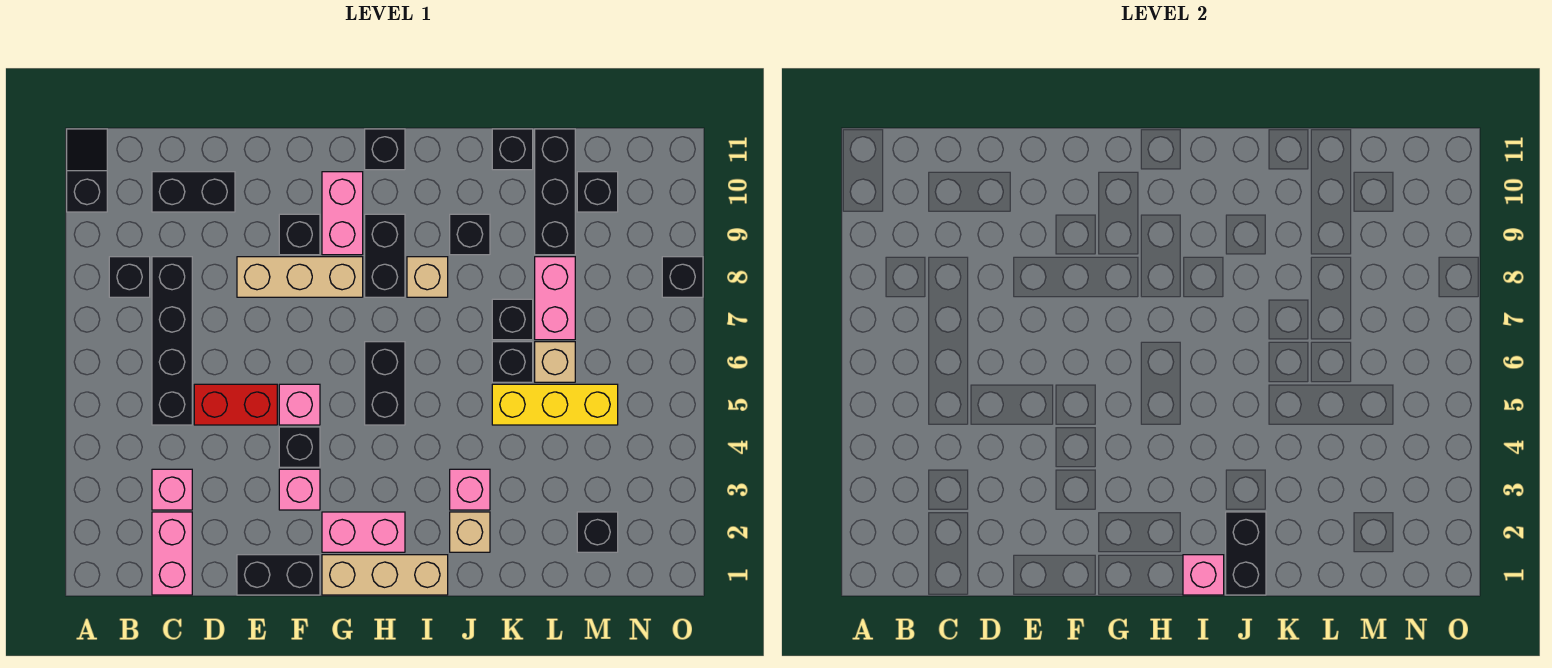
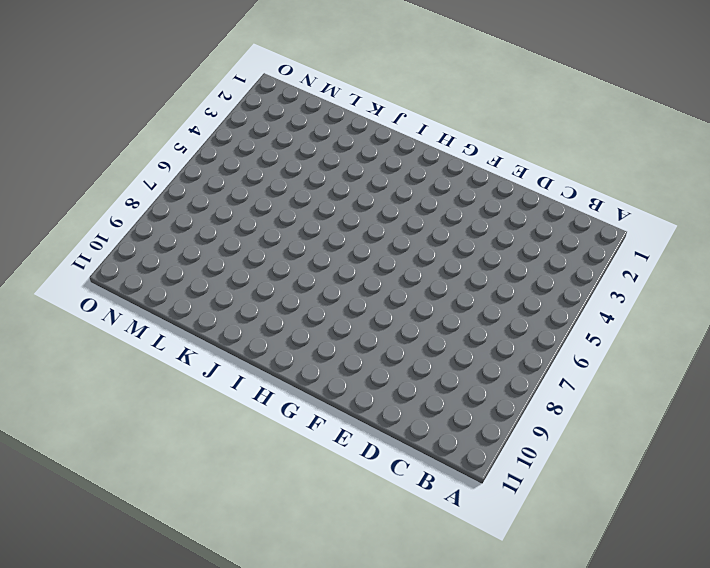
none -> black 1x2 slope [67,129,107,212]
none -> black 1x1 brick [109,257,150,297]
none -> pink 1x2 brick [152,512,192,595]
none -> pink 1x1 brick [152,469,192,510]

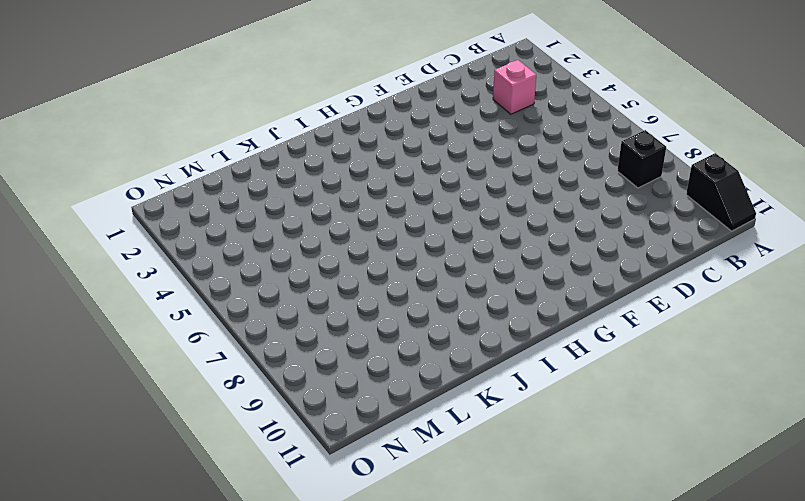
none -> pink 1x2 brick [152,512,192,595]
none -> black 1x4 brick [152,257,192,425]
none -> black 1x2 brick [152,172,235,212]
none -> red 1x2 brick [194,384,277,425]

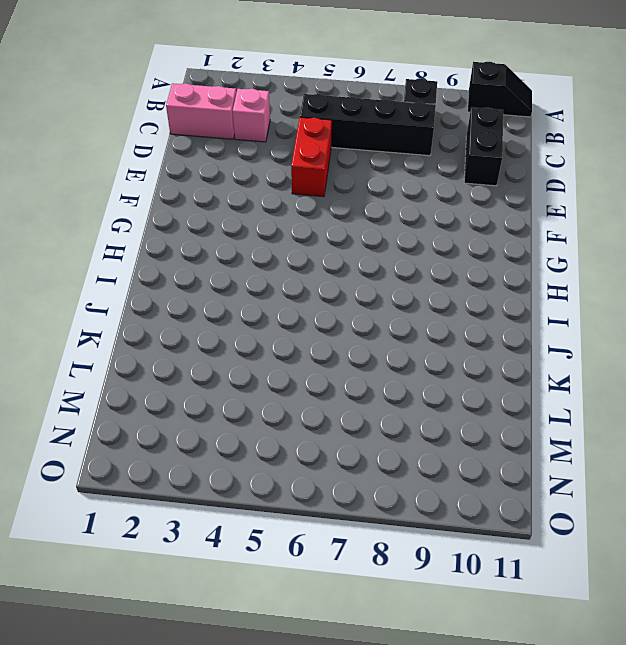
none -> black 1x2 brick [237,555,320,595]
none -> tan 1x3 brick [237,257,363,297]
none -> pink 1x1 brick [279,469,320,510]
none -> black 1x1 brick [279,427,320,467]

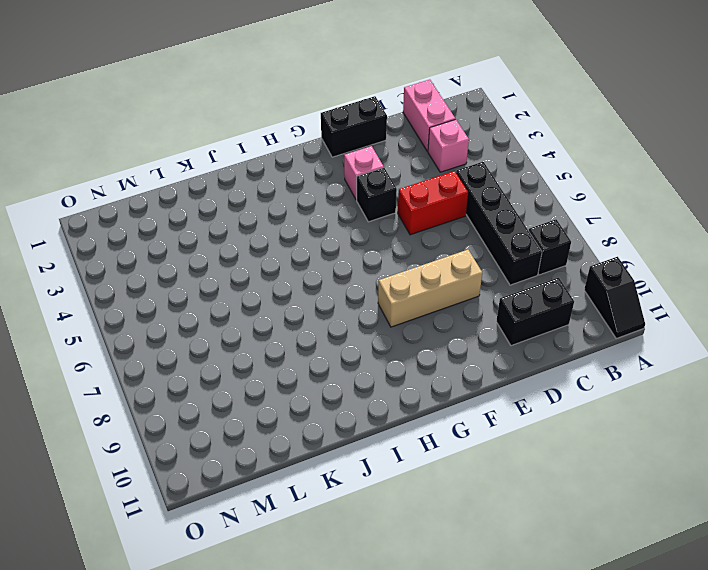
none -> pink 1x1 brick [279,384,320,425]
none -> black 1x1 brick [279,214,320,255]
none -> tan 1x3 brick [322,555,448,595]
none -> pink 1x2 brick [322,512,405,552]

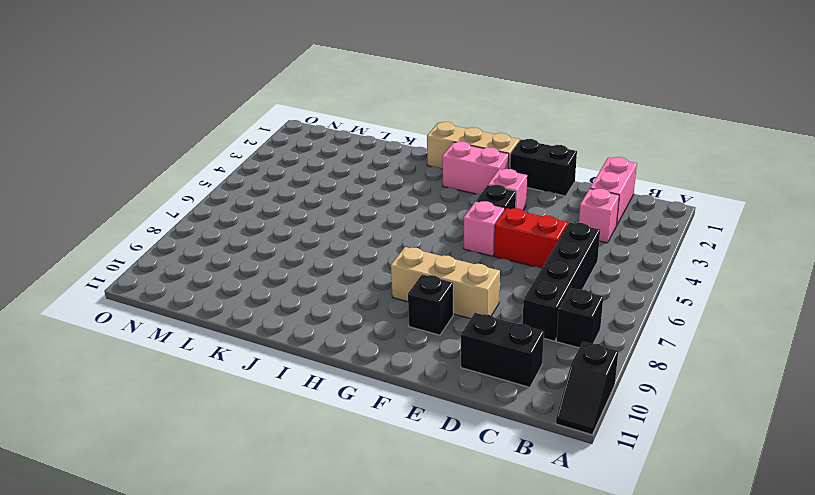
none -> pink 1x2 brick [322,172,363,255]
none -> black 1x2 brick [365,342,405,425]
none -> black 1x2 brick [365,214,405,297]
none -> black 1x1 brick [365,129,405,170]

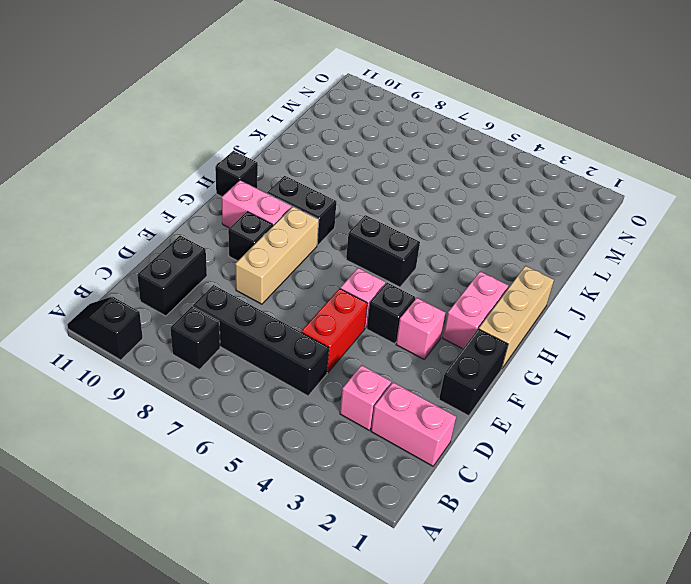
none -> tan 1x1 brick [407,257,448,297]
none -> tan 1x1 brick [450,512,490,552]
none -> pink 1x1 brick [450,469,490,510]
none -> black 1x1 brick [450,214,490,255]

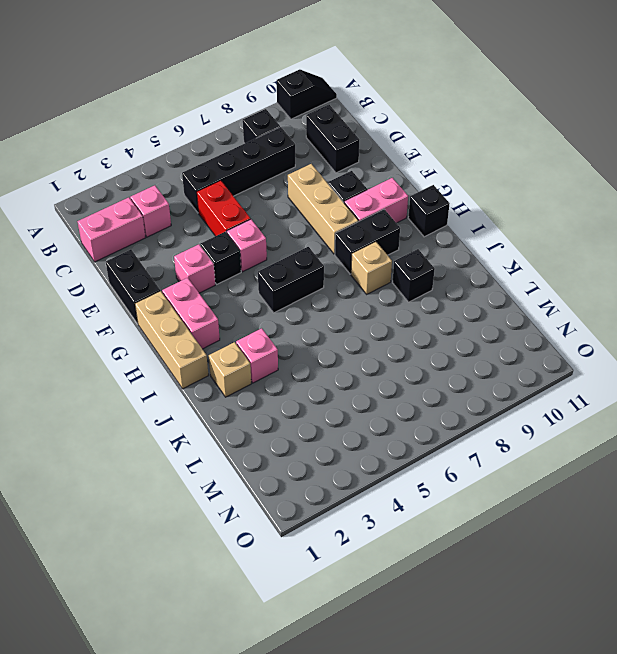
none -> yellow 1x3 brick [492,384,618,425]
none -> black 1x1 brick [492,342,533,382]
none -> black 1x1 brick [492,299,533,340]
none -> black 1x1 brick [492,129,533,170]

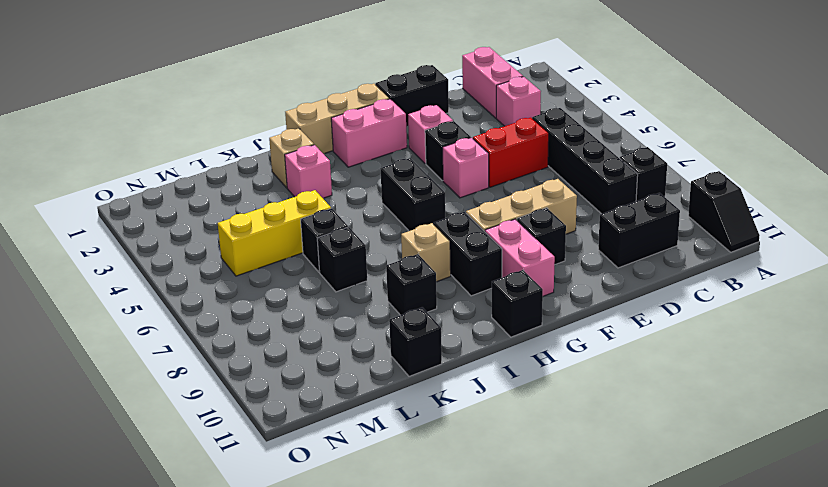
none -> tan 1x1 brick [535,342,575,382]
none -> pink 1x2 brick [535,257,575,340]
none -> black 1x3 brick [535,129,575,255]
none -> black 1x1 brick [577,512,618,552]

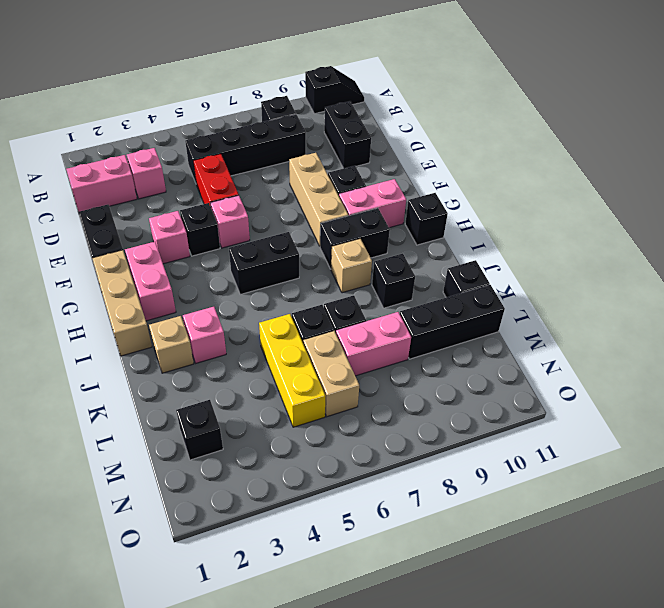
tan 1x2 brick [303,331,359,417] -> tan 1x1 brick [535,342,575,382]
none -> black 1x1 brick [577,172,618,212]
none -> black 1x1 brick [662,257,703,297]
none -> pink 1x1 brick [1183,555,1224,595]
none -> black 1x2 brick [1226,512,1266,595]

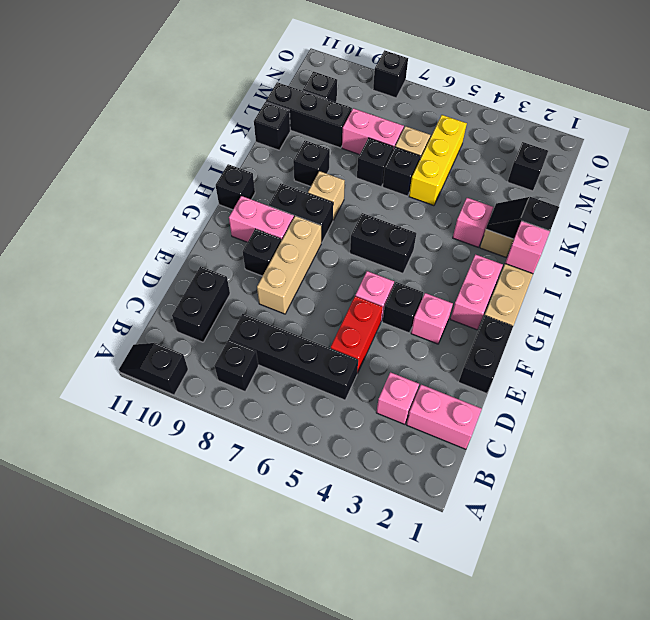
black 1x2 slope [486,197,559,239] -> black 1x2 brick [1226,512,1266,595]

